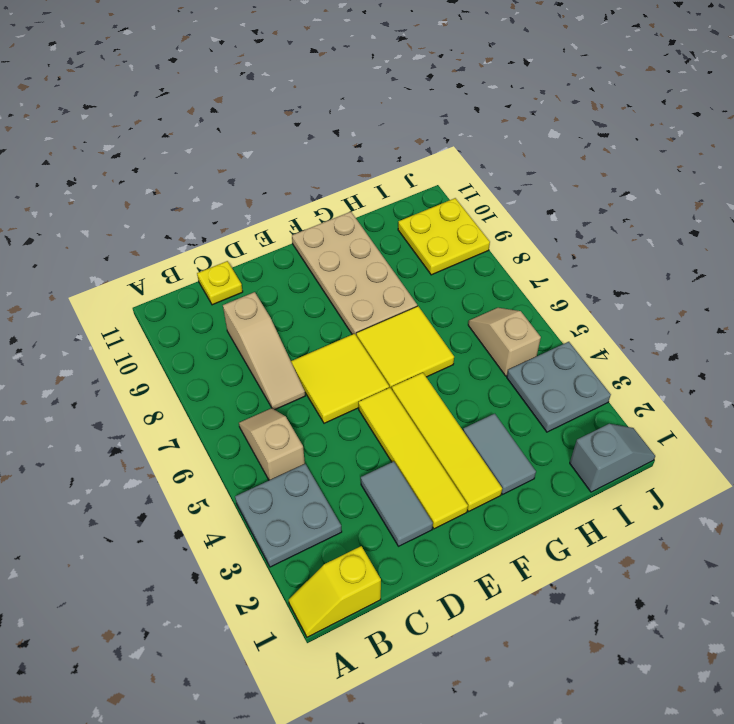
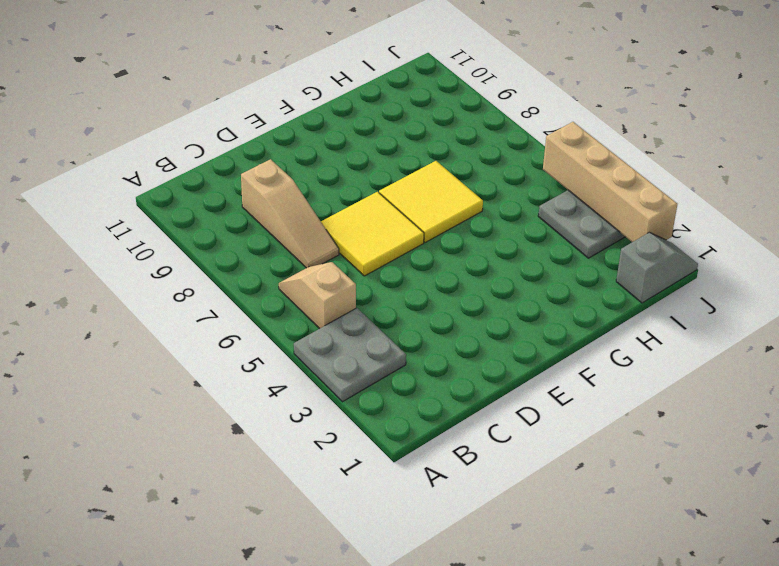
tan 1x4 brick [543,122,677,242] -> none
none -> yellow 1x2 slope [289,546,381,637]
none -> yellow 1x1 plate [197,261,243,305]
none -> grey 1x2 tile [361,461,433,546]

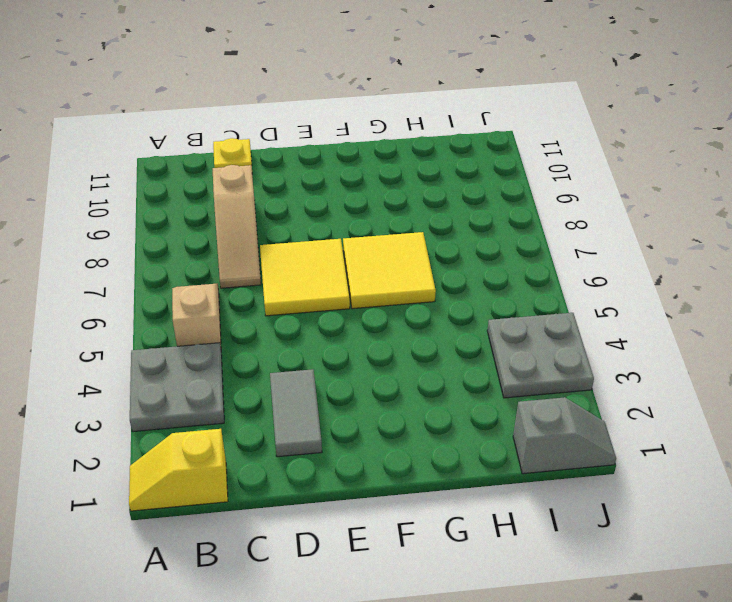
none -> yellow 1x4 tile [358,388,468,529]
none -> yellow 1x4 tile [392,373,502,511]
none -> tan 2x4 plate [292,212,417,335]

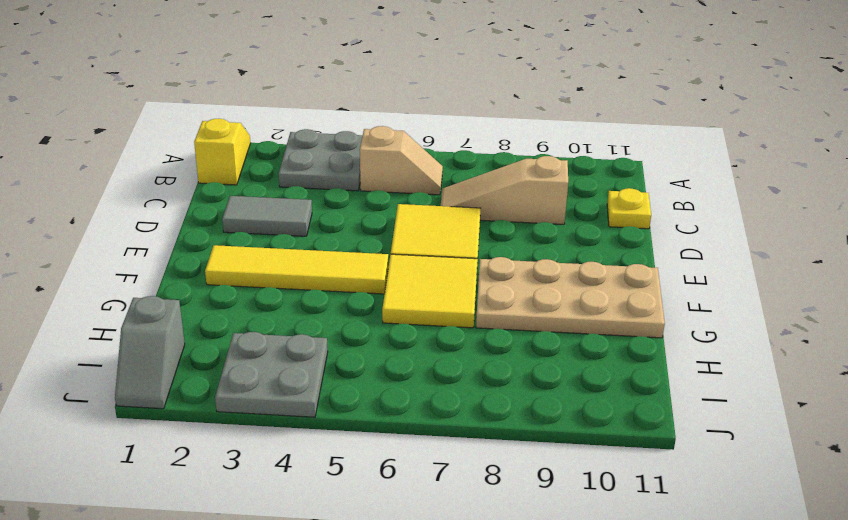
none -> yellow 1x4 tile [358,388,468,529]
none -> grey 1x2 tile [463,414,536,494]
none -> tan 1x2 slope [468,308,541,376]

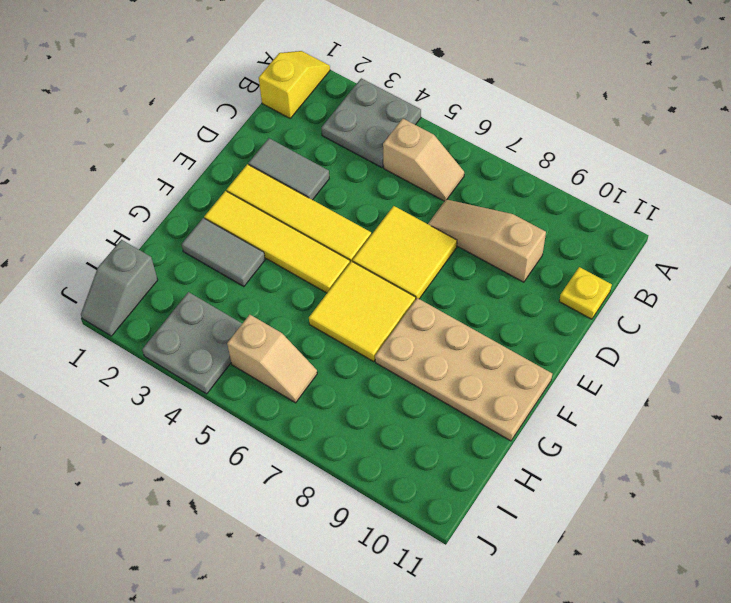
none -> yellow 2x2 plate [398,198,490,275]

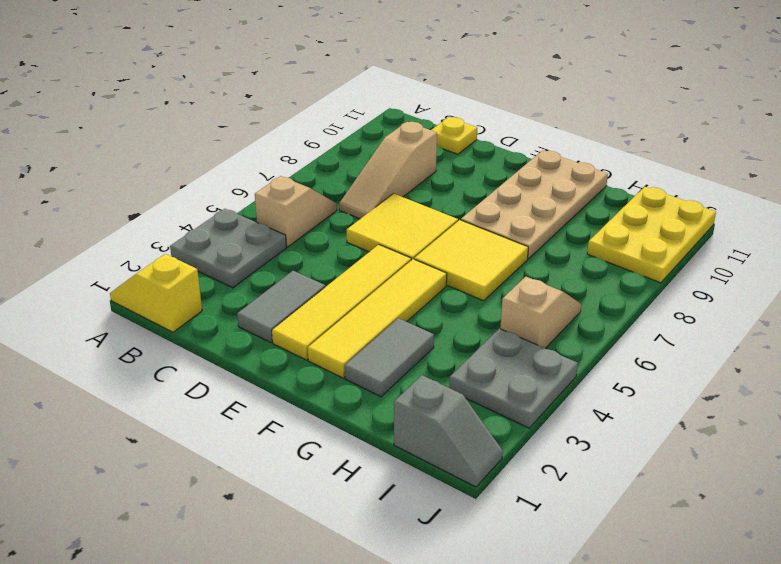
yellow 2x3 plate [587,187,716,283] -> yellow 2x2 plate [398,198,490,275]

